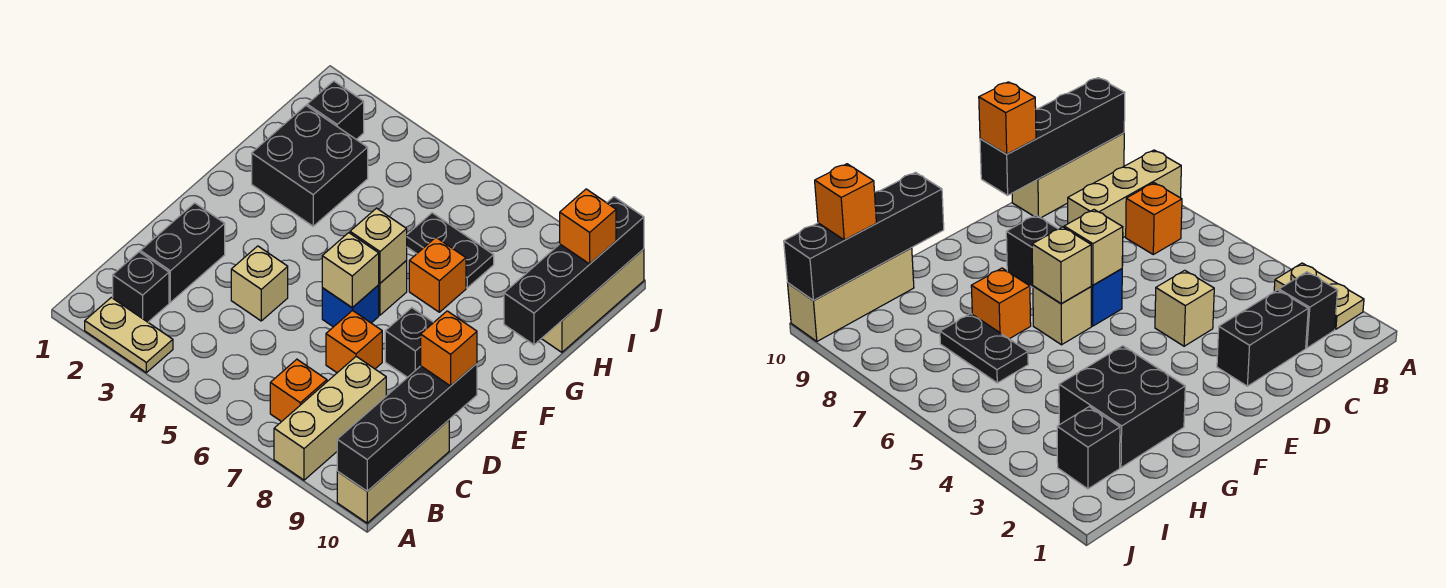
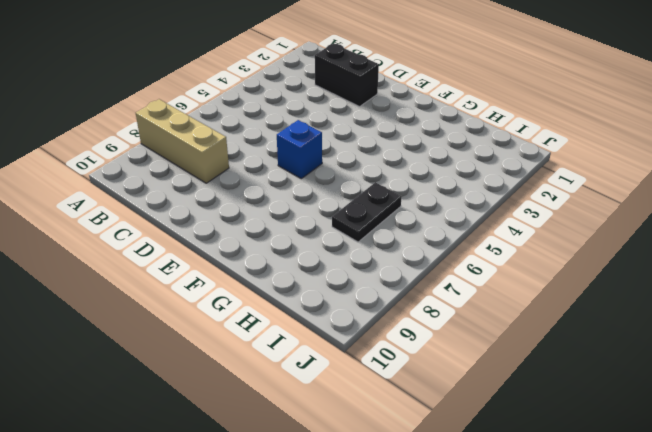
none -> tan 1x2 plate [85,298,173,373]
none -> tan 1x3 brick [337,420,449,523]
none -> black 1x1 brick [113,252,169,322]

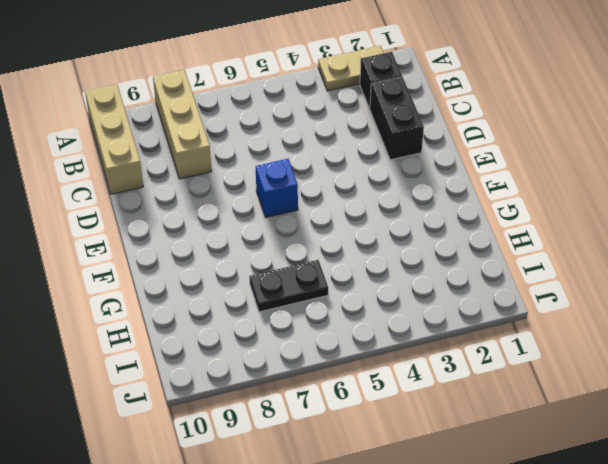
none -> orange 1x1 brick [270,359,327,422]
none -> tan 1x1 brick [231,246,288,321]
none -> orange 1x1 brick [326,310,382,373]

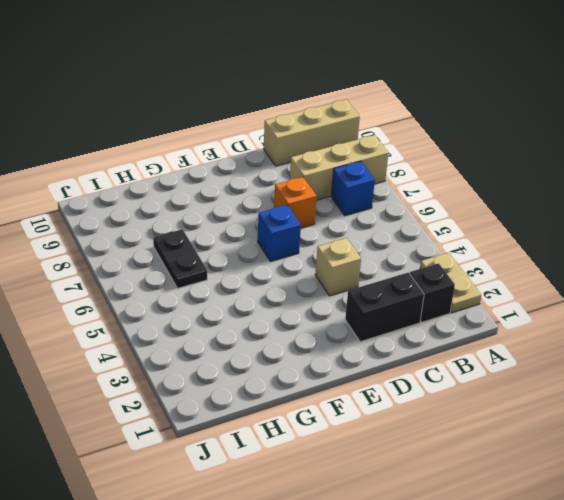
blue 1x1 brick [331,161,375,216] -> orange 1x1 brick [270,359,327,422]
none -> black 1x1 brick [385,308,434,377]
none -> tan 1x1 brick [379,261,407,315]
none -> black 2x2 brick [252,106,368,226]

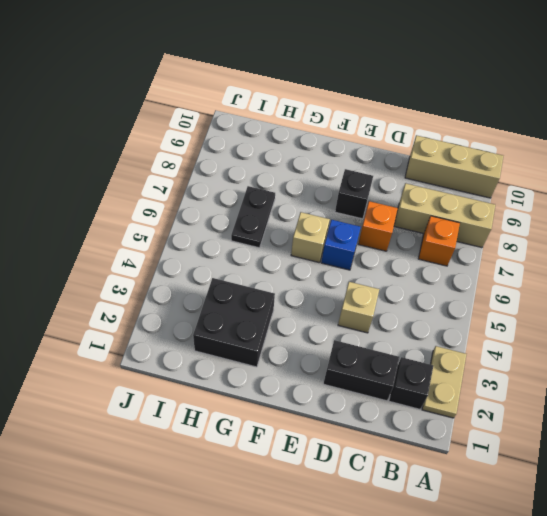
none -> orange 1x1 brick [409,237,466,312]
none -> tan 1x3 brick [542,249,644,352]
none -> black 1x1 brick [307,81,364,139]

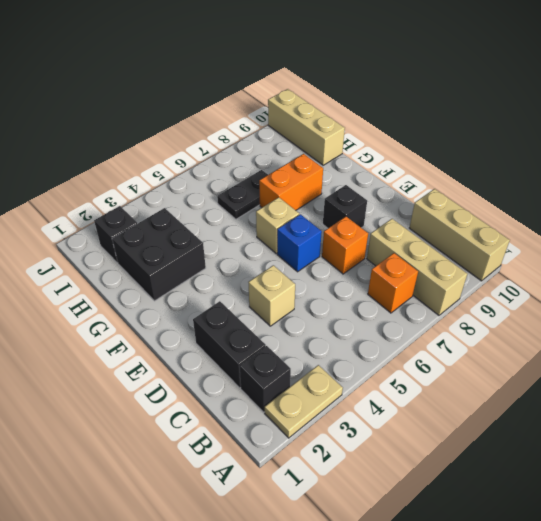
orange 1x2 brick [259,154,323,210] -> orange 1x1 brick [409,237,466,312]
none -> black 1x4 brick [337,364,477,491]
none -> tan 1x1 brick [322,233,379,308]
none -> tan 1x1 brick [350,208,407,283]

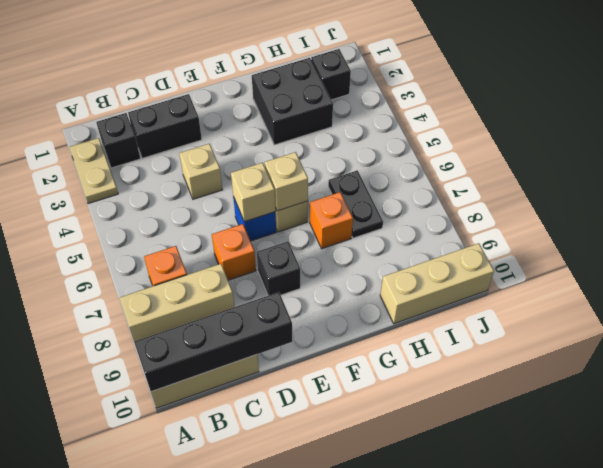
none -> black 1x4 brick [504,197,644,345]
none -> orange 1x1 brick [421,311,477,386]
none -> orange 1x1 brick [560,189,616,264]

